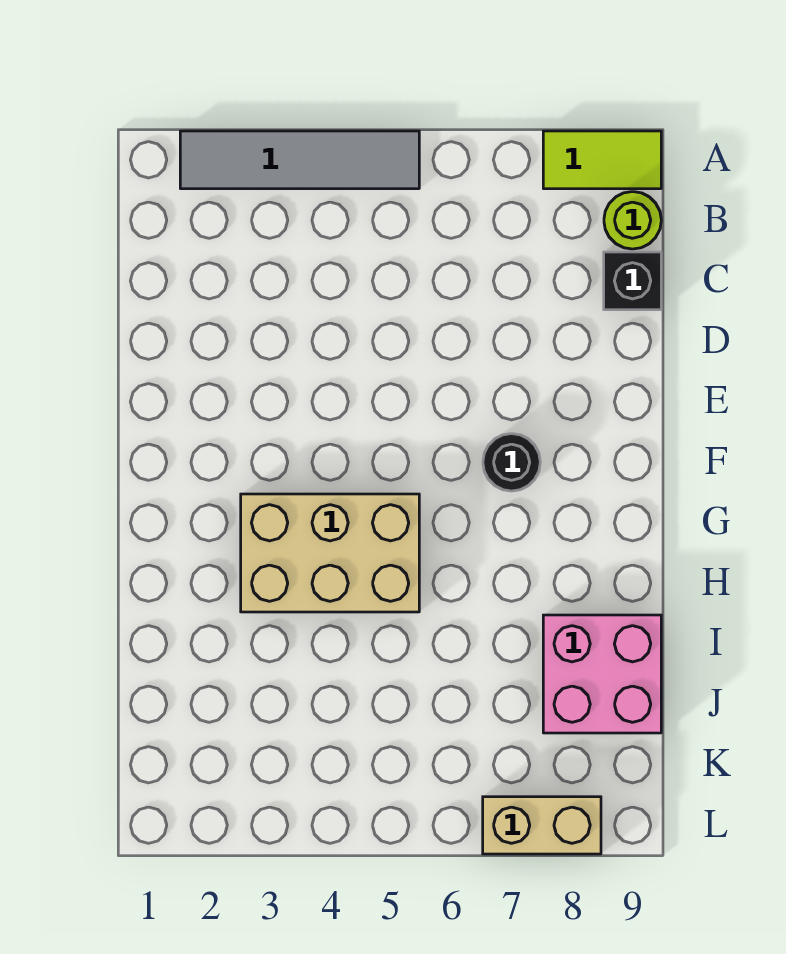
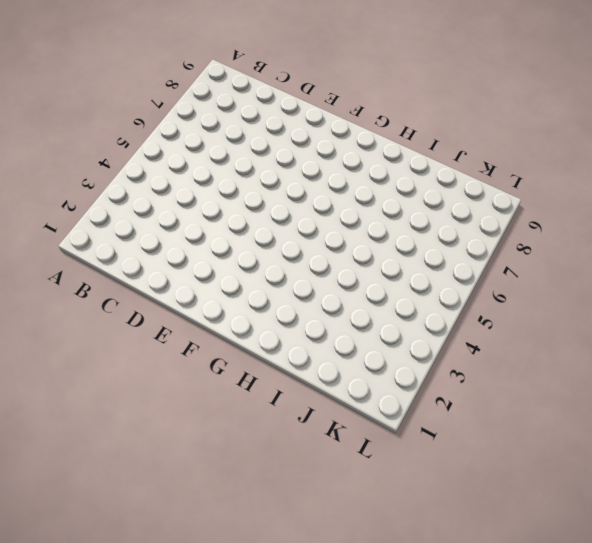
none -> grey 1x4 tile [180,131,419,189]
none -> lime 1x2 tile [543,131,661,189]

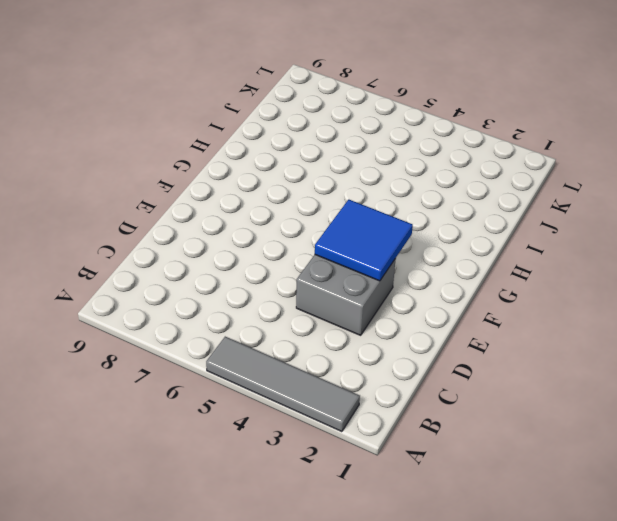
grey 2x2 brick [296,255,396,335] -> none
blue 2x2 tile [315,199,413,281] -> none
none -> lime 1x2 tile [543,131,661,189]
none -> lime 1x1 round brick [604,192,661,249]

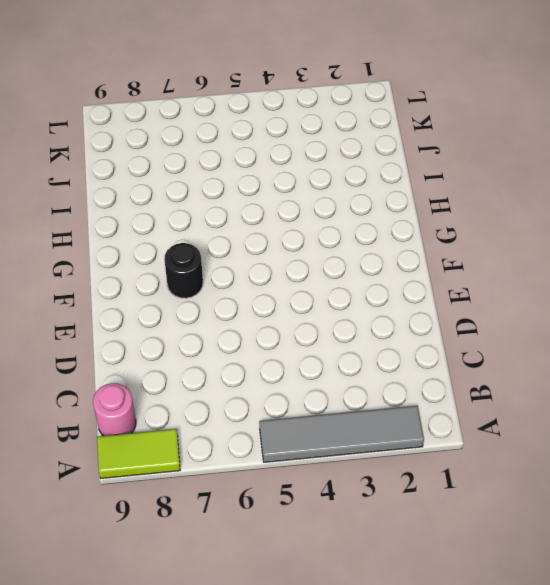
pink 1x1 round brick [93,383,136,436] -> lime 1x1 round brick [604,192,661,249]
none -> black 1x1 brick [604,252,661,310]
none -> tan 2x3 brick [241,494,419,612]

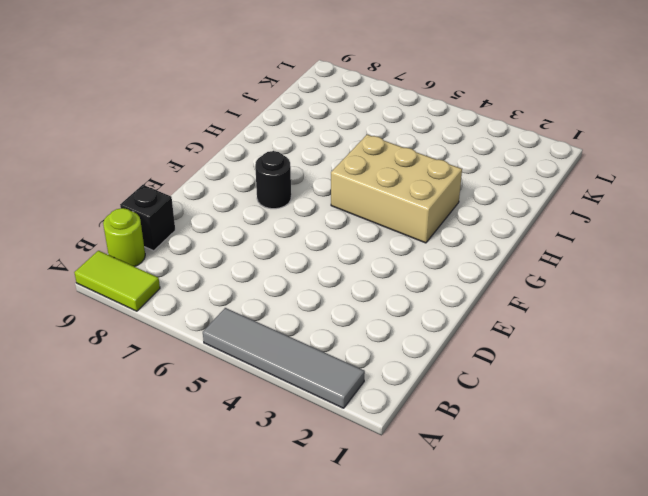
none -> pink 2x2 brick [543,615,661,733]
none -> tan 1x2 brick [483,797,601,854]

